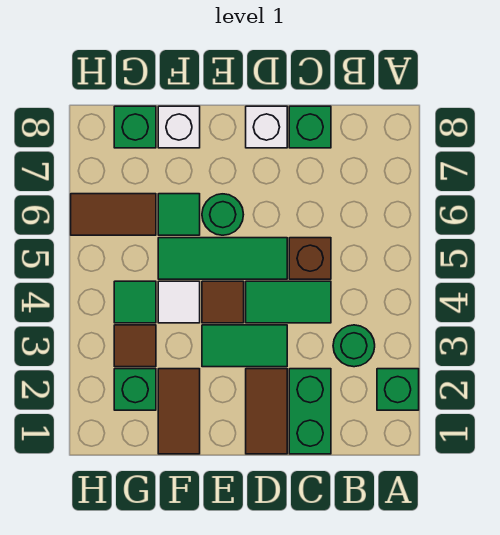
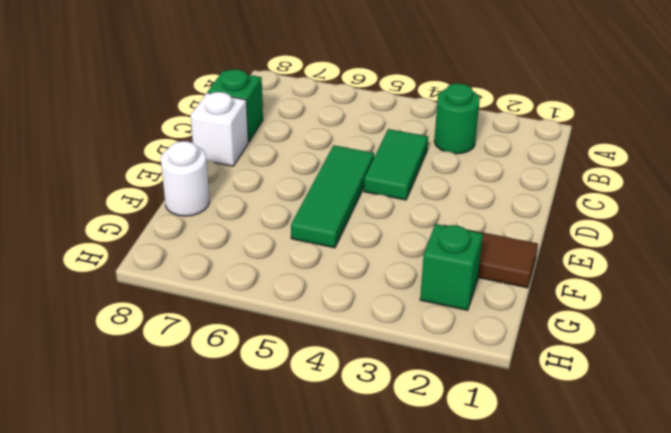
white 1x1 round brick [161,141,209,216] -> white 1x1 brick [158,106,200,148]
none -> green 1x1 brick [377,369,419,410]
none -> green 1x2 brick [289,369,331,454]
none -> brown 1x1 brick [289,238,331,279]

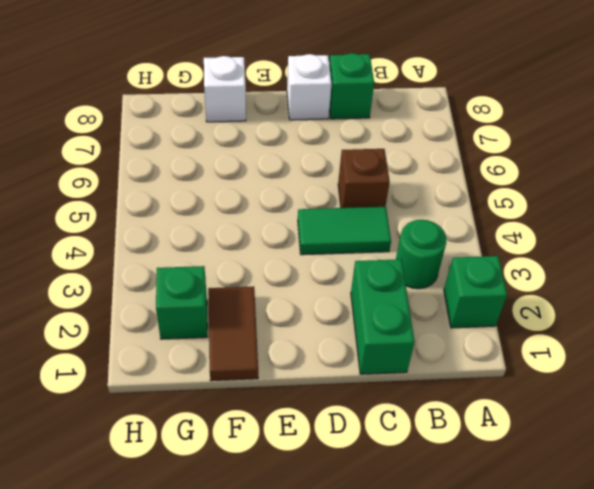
none -> brown 1x2 tile [246,369,287,454]
none -> green 1x2 tile [202,325,287,367]
none -> green 1x3 tile [158,238,287,279]

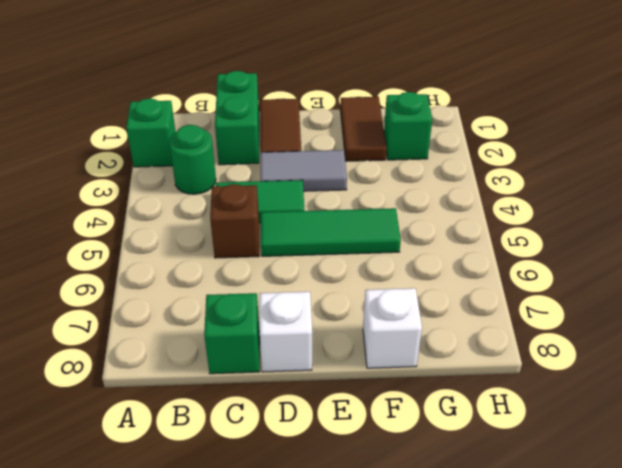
grey 1x2 tile [261,150,347,191] -> green 1x2 tile [202,325,287,367]
none -> brown 1x1 tile [202,281,244,323]
none -> green 1x1 round brick [202,194,244,235]
none -> white 1x1 tile [158,281,200,323]

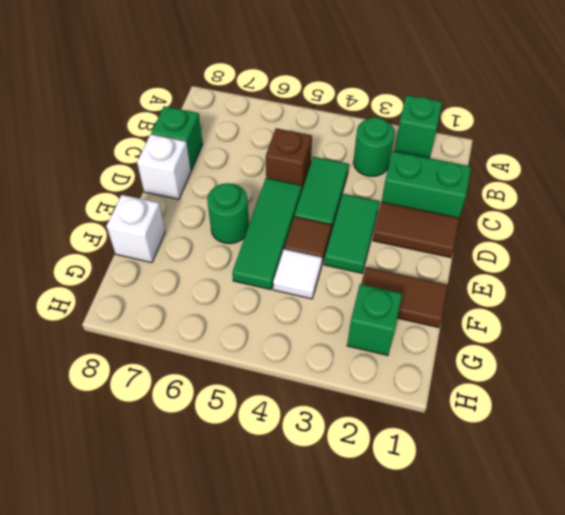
none -> green 1x1 tile [158,194,200,235]
none -> brown 1x1 tile [114,325,156,367]
none -> green 1x1 tile [114,281,156,323]

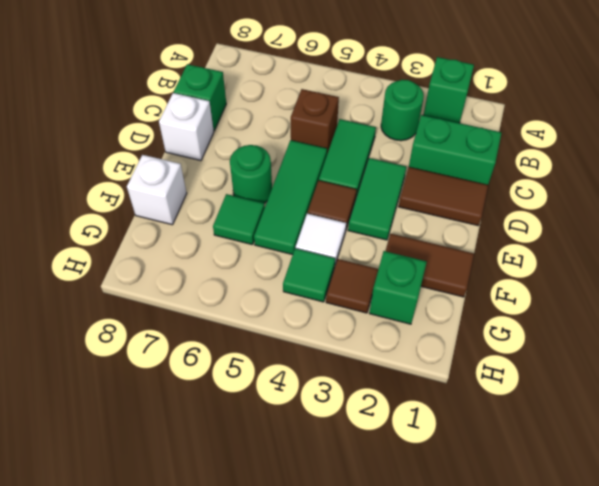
none -> brown 1x2 tile [71,194,156,235]
none -> green 1x1 brick [114,106,156,148]

